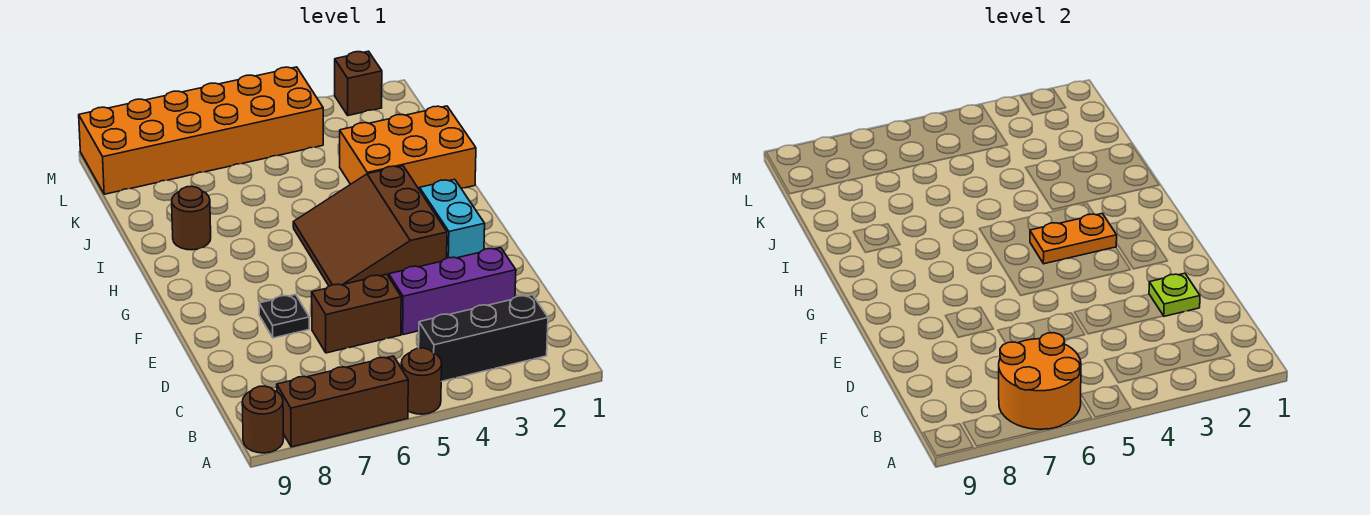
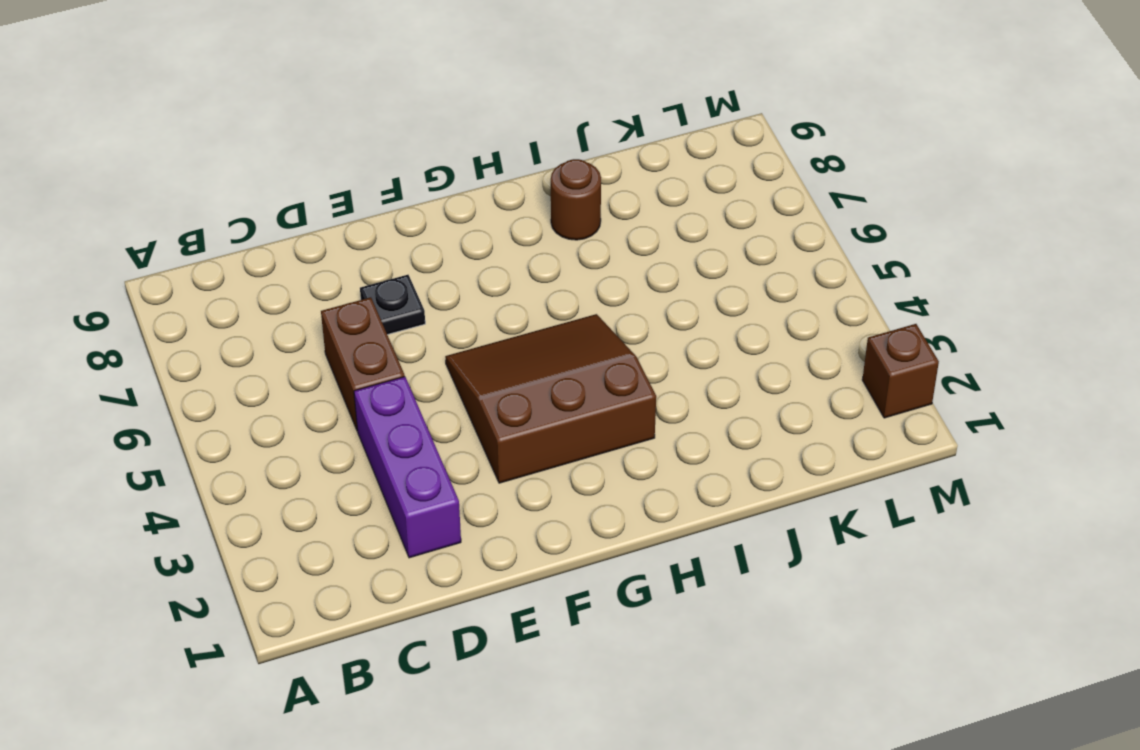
none -> brown 1x1 round brick [401,348,442,414]
none -> brown 1x3 brick [277,356,408,447]
none -> brown 1x1 round brick [242,386,284,453]

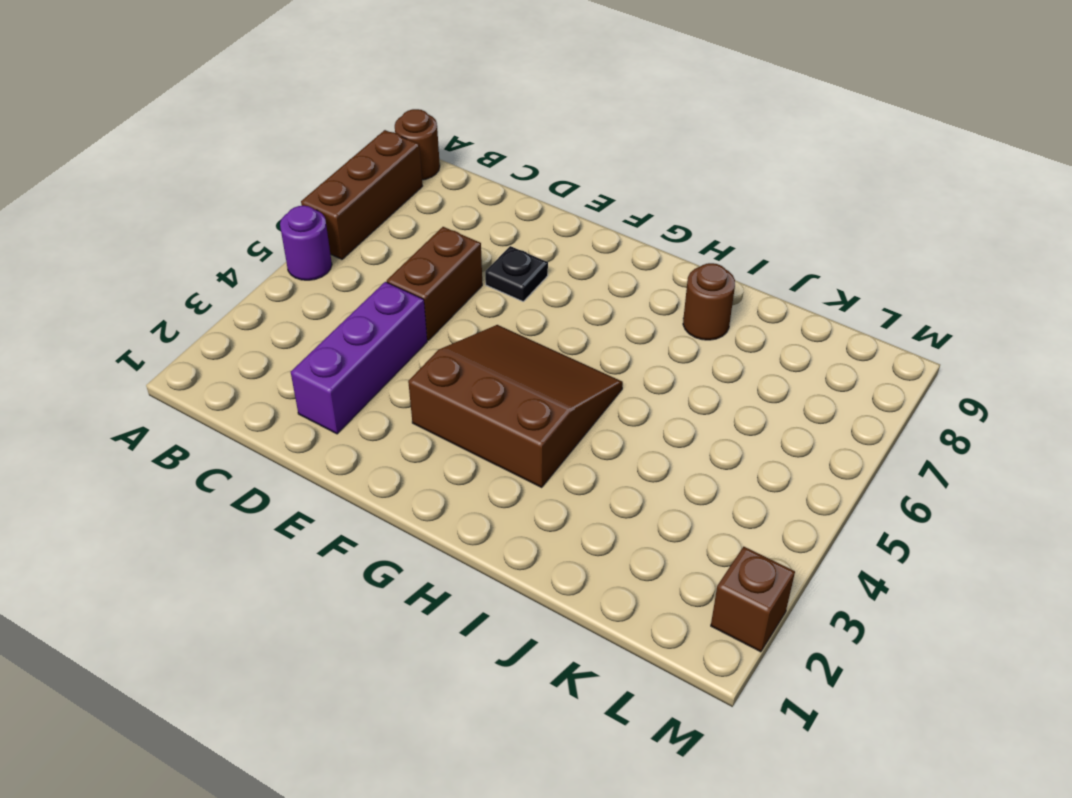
purple 1x1 round brick [280,206,332,280] -> brown 1x1 round brick [401,348,442,414]
none -> black 1x3 brick [419,295,548,382]
none -> cyan 1x2 brick [420,179,485,258]
none -> orange 2x3 brick [340,106,476,190]

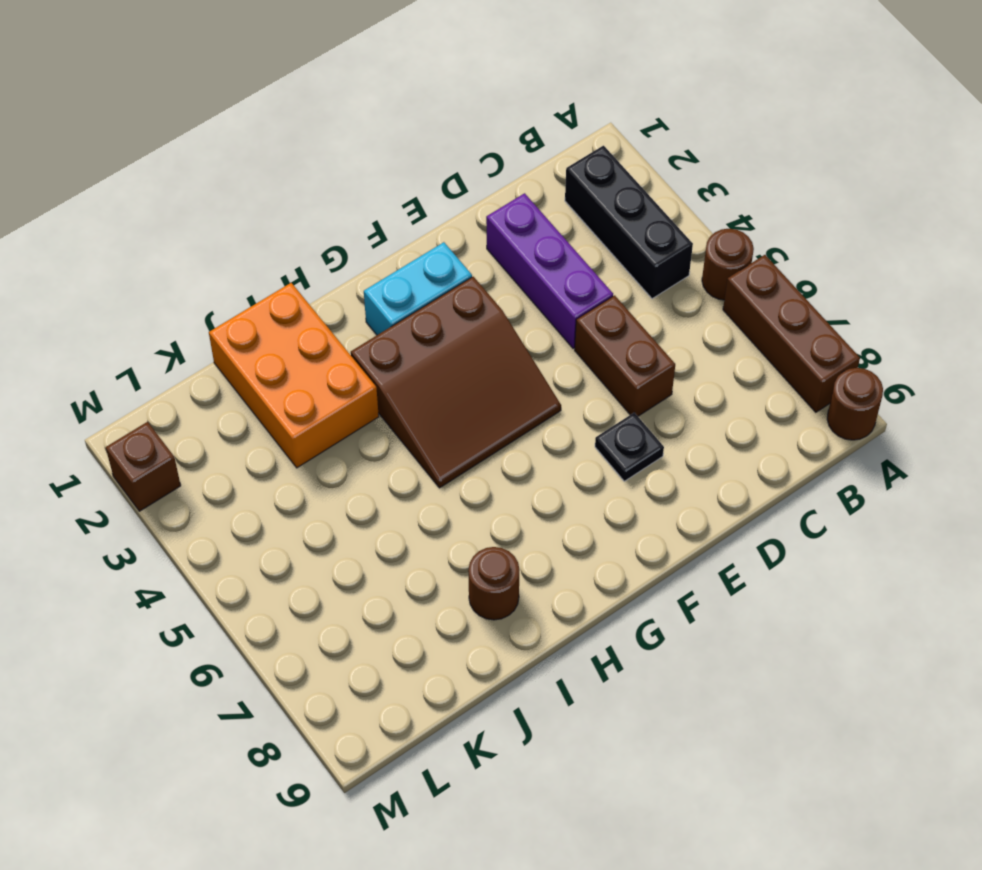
none -> orange 2x6 brick [79,67,323,194]
none -> orange 2x2 round brick [999,333,1081,429]
none -> lime 1x1 plate [1149,273,1200,316]

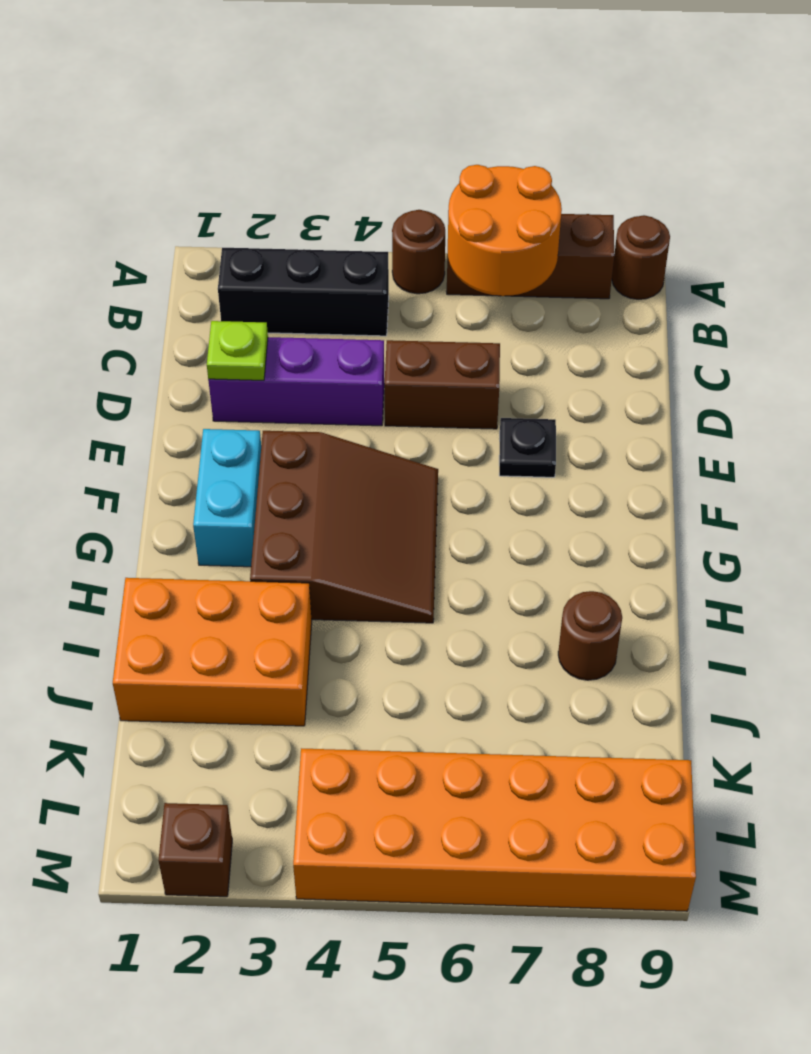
none -> orange 1x2 plate [1030,213,1117,264]

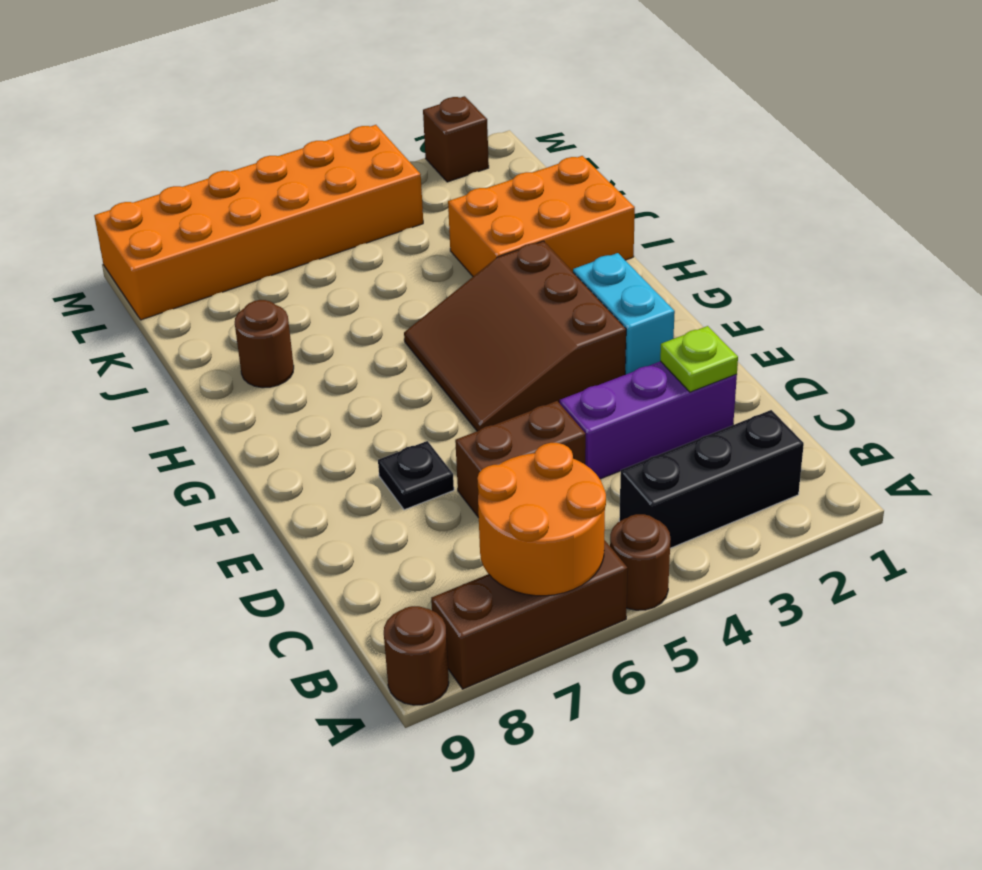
none -> orange 1x2 plate [1030,213,1117,264]

